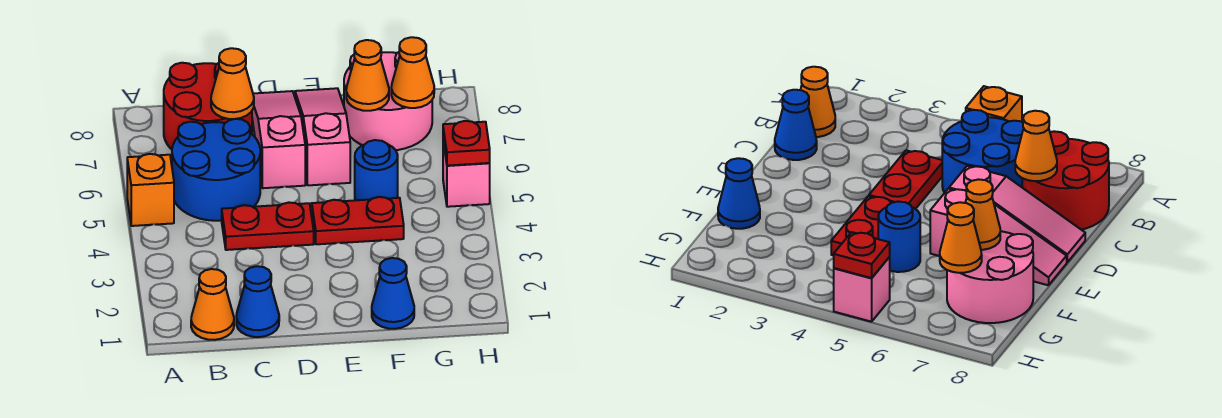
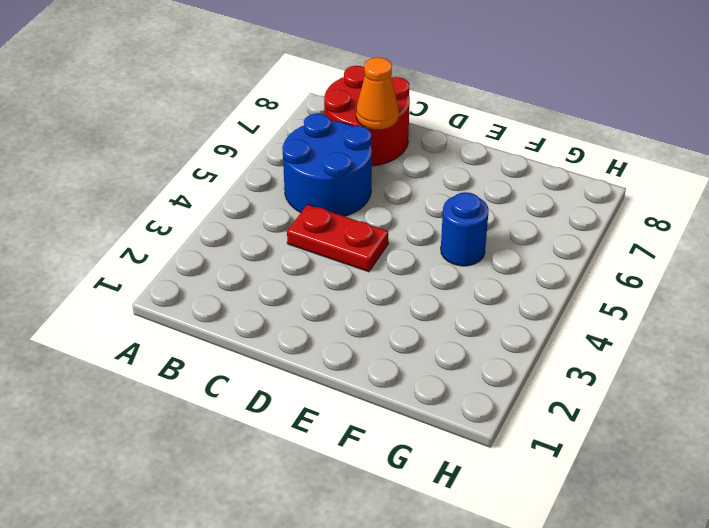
none -> orange 1x1 brick [127,154,174,226]
none -> orange 1x1 cone [191,269,234,340]
none -> blue 1x1 cone [236,266,279,337]

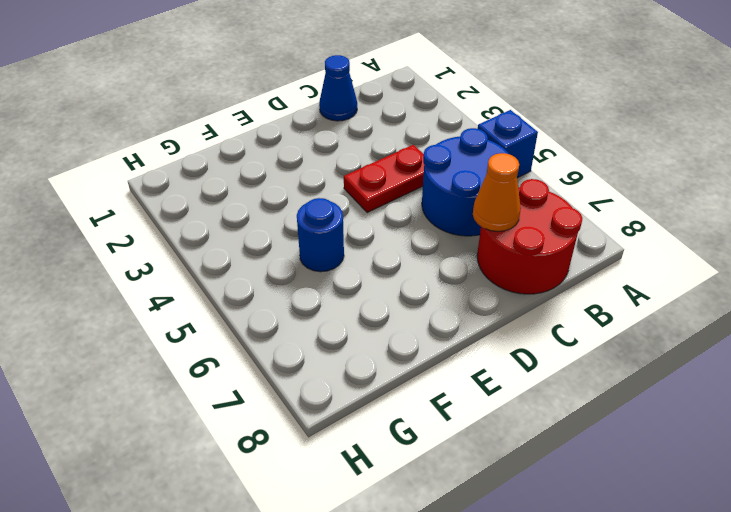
blue 1x1 brick [478,110,538,178] -> orange 1x1 brick [127,154,174,226]
none -> orange 1x1 cone [191,269,234,340]
none -> pink 1x3 slope [252,91,305,188]
none -> red 1x2 plate [312,197,404,244]

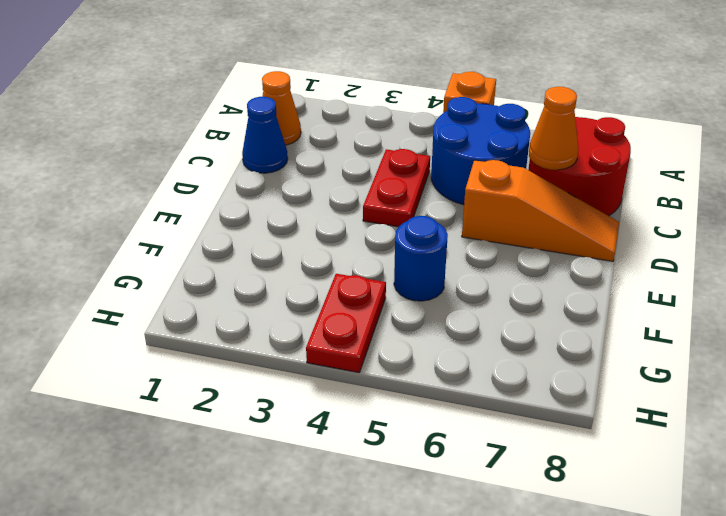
orange 1x3 slope [462,160,619,261] -> pink 1x3 slope [252,91,305,188]
red 1x2 plate [306,274,386,373] -> red 1x2 plate moved to [312,197,404,244]
none -> pink 1x3 slope [295,88,350,185]
none -> blue 1x1 cone [372,258,414,329]
none -> pink 2x2 round brick [344,52,432,150]

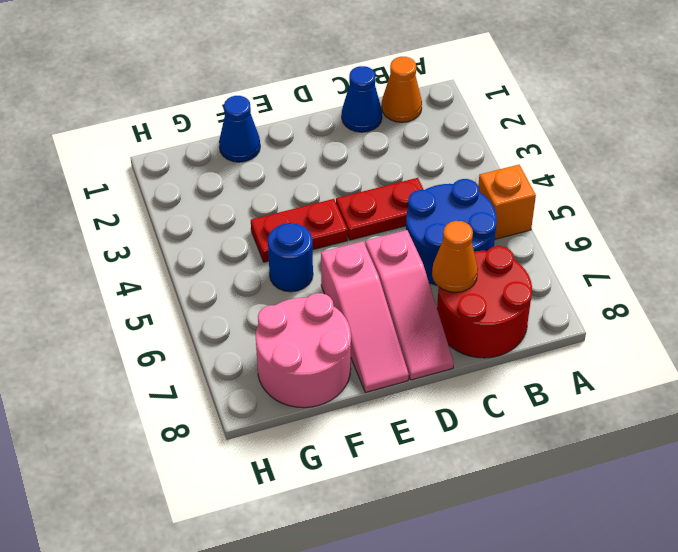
none -> pink 1x1 brick [443,142,490,207]
none -> orange 1x1 cone [346,40,389,111]
none -> orange 1x1 cone [391,37,434,108]

